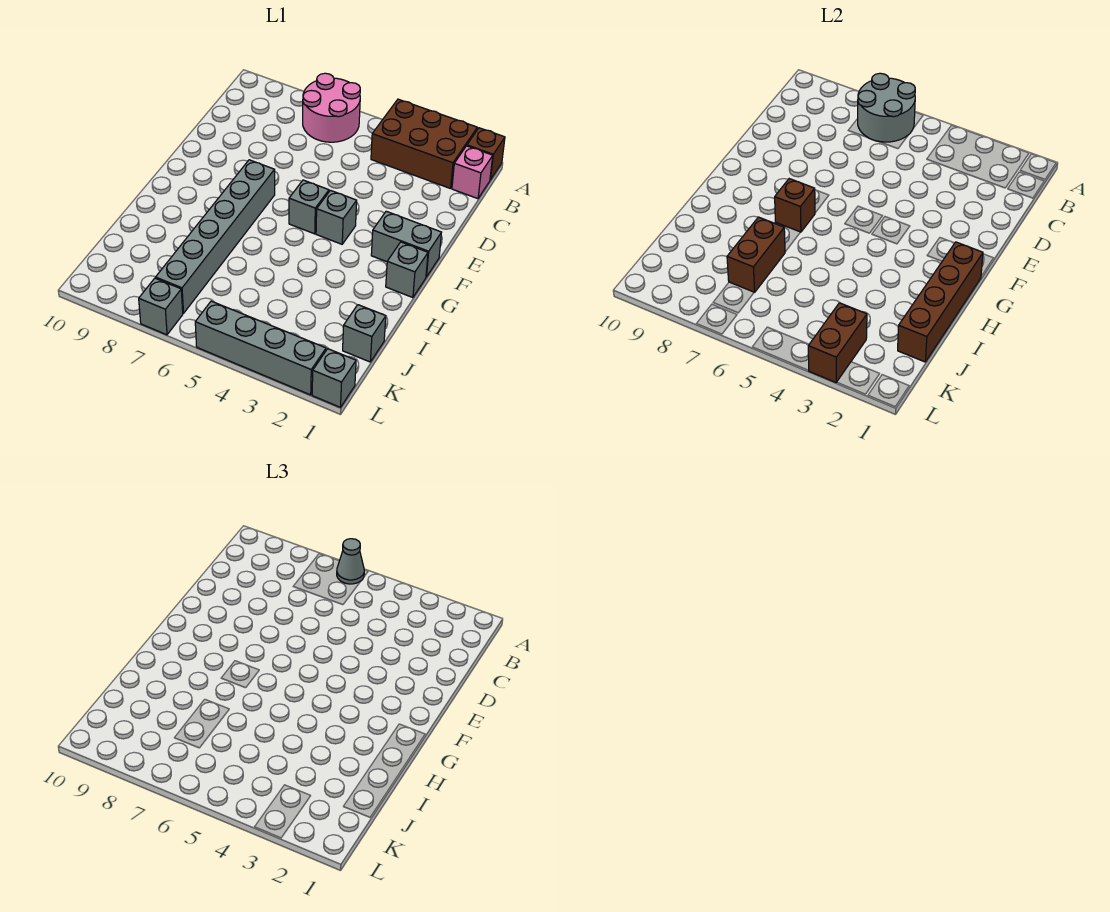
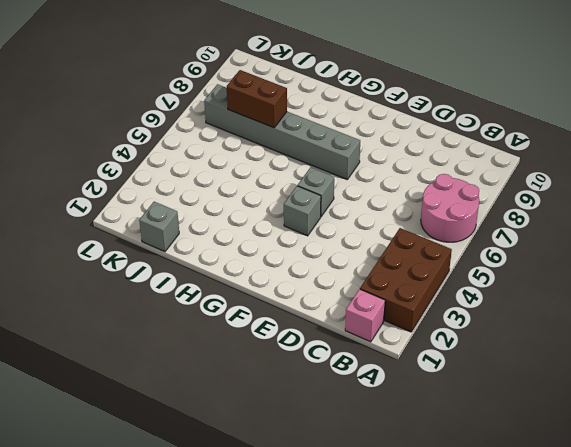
none -> brown 1x1 brick [467,128,505,180]
none -> grey 1x2 brick [371,211,441,277]
none -> grey 1x1 brick [386,242,428,298]

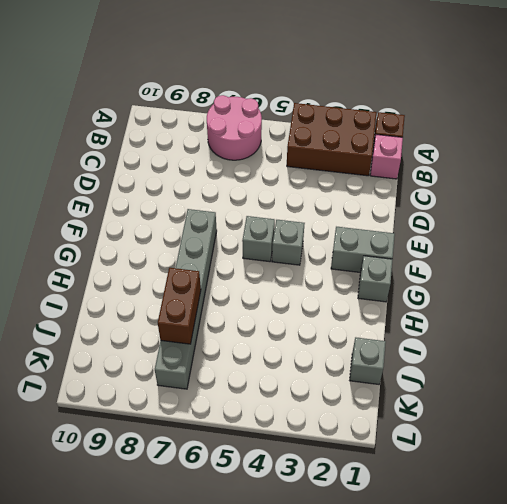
none -> grey 1x1 brick [312,349,356,407]
none -> grey 1x4 brick [195,301,326,395]
none -> grey 1x1 brick [139,278,183,335]

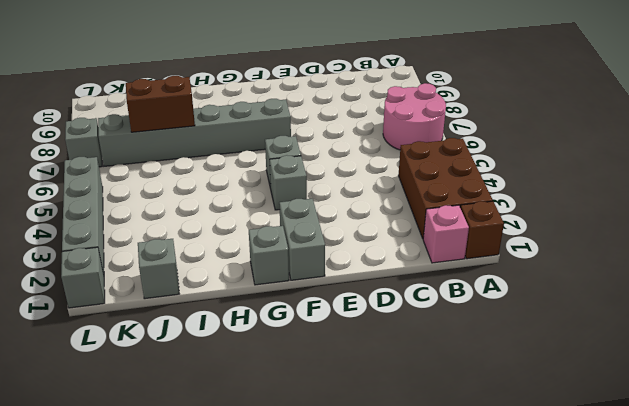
none -> grey 2x2 round brick [858,73,915,142]
none -> brown 1x4 brick [898,242,983,362]
none -> brown 1x1 brick [775,179,815,232]

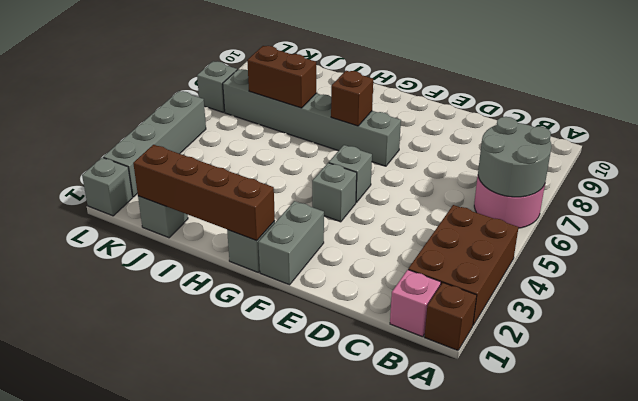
none -> brown 1x2 brick [808,303,867,382]
none -> grey 1x1 cone [337,539,364,584]

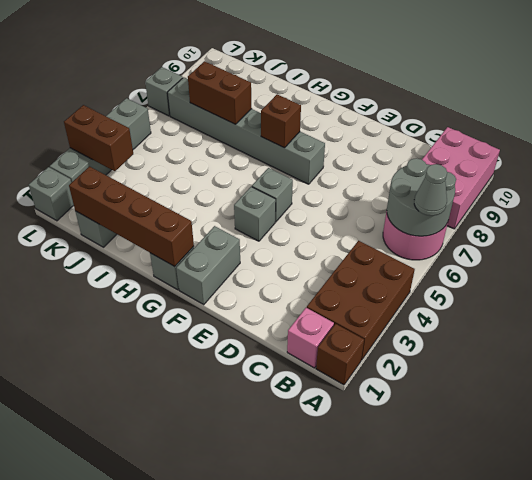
pink 2x3 brick [422,127,500,229] -> none

